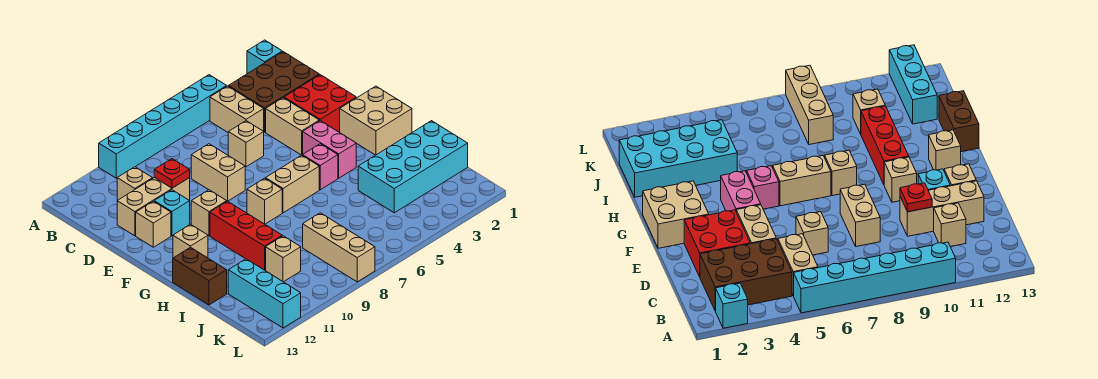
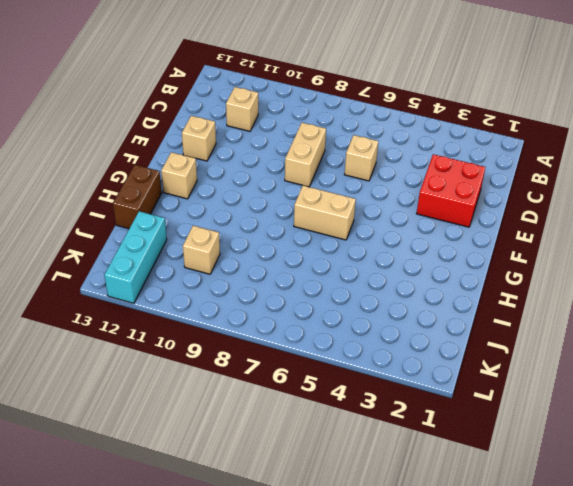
none -> cyan 1x1 brick [247,40,282,74]
none -> cyan 1x6 brick [99,75,227,178]
none -> brown 2x3 brick [228,52,319,132]

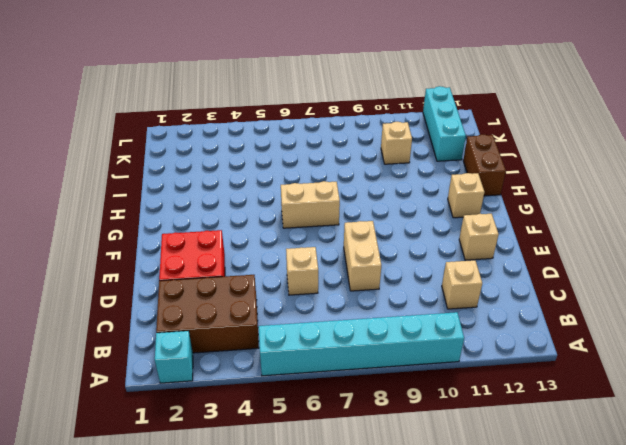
none -> tan 1x2 brick [210,86,264,132]
none -> tan 1x2 brick [266,98,319,155]
none -> tan 1x3 brick [117,177,190,236]

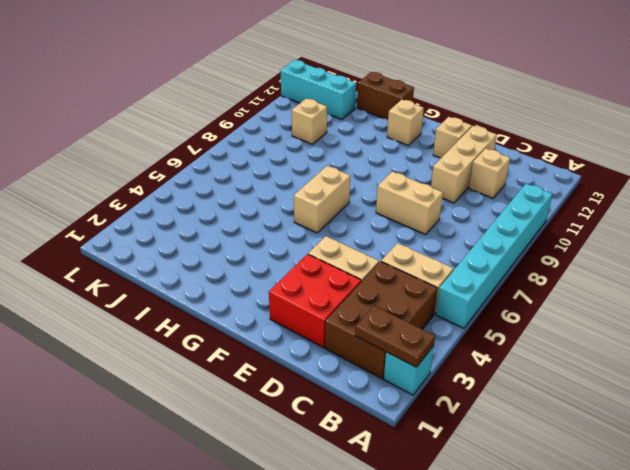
brown 1x2 plate [355,306,435,367] -> none
none -> tan 1x1 brick [228,121,264,167]
none -> cyan 1x1 brick [154,190,190,236]
none -> tan 2x2 brick [340,86,412,155]

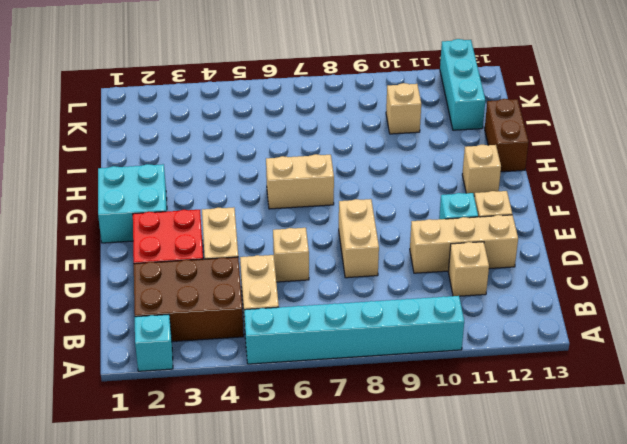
cyan 2x2 brick [98,164,167,243] -> tan 2x2 brick [340,86,412,155]
none -> pink 1x2 brick [303,121,356,178]
none -> tan 1x1 brick [191,190,227,236]
none -> pink 1x1 brick [303,144,338,190]

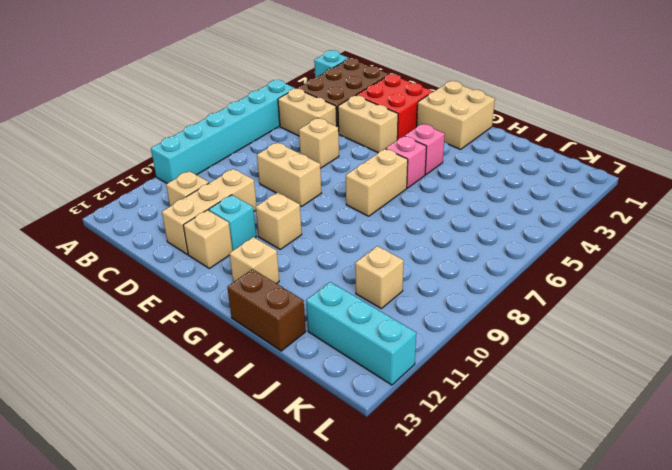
pink 1x1 brick [405,124,445,175] -> pink 1x2 brick [303,121,356,178]
none -> tan 1x1 brick [247,178,282,224]
none -> red 1x3 brick [210,201,282,270]
none -> cyan 2x4 brick [358,121,468,213]

